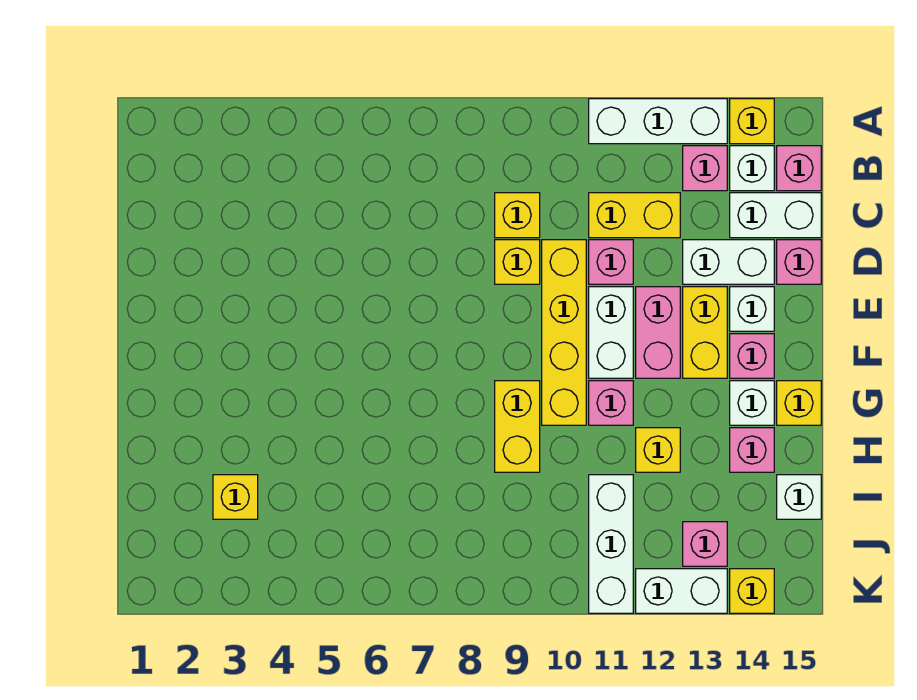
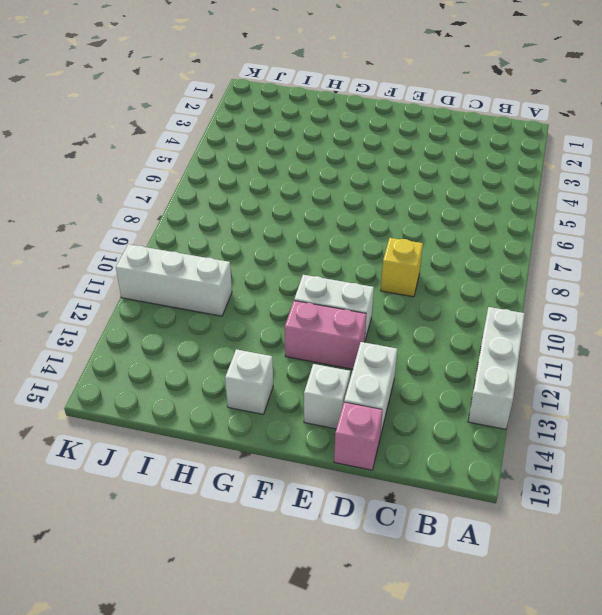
none -> yellow 1x1 brick [730,99,774,144]
none -> pink 1x1 brick [683,146,727,191]
none -> white 1x1 brick [730,146,774,191]
none -> pink 1x1 brick [777,146,821,191]

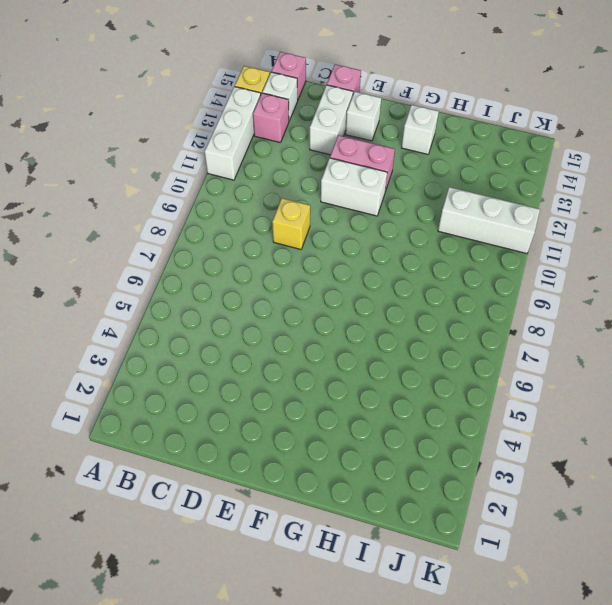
none -> yellow 1x1 brick [495,193,540,238]
none -> yellow 1x2 brick [589,193,680,238]
none -> white 1x2 brick [730,193,821,238]
none -> yellow 1x4 brick [542,240,586,425]

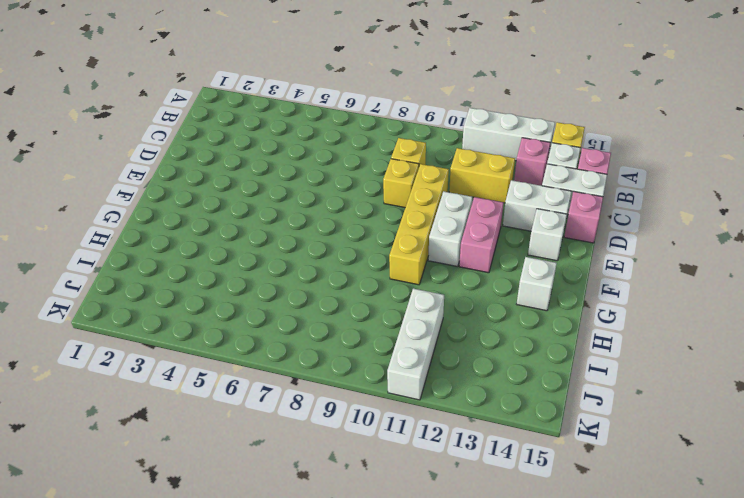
none -> pink 1x1 brick [589,240,633,284]
none -> yellow 1x2 brick [683,287,727,378]
none -> pink 1x1 brick [730,334,774,378]
none -> yellow 1x2 brick [495,381,540,472]

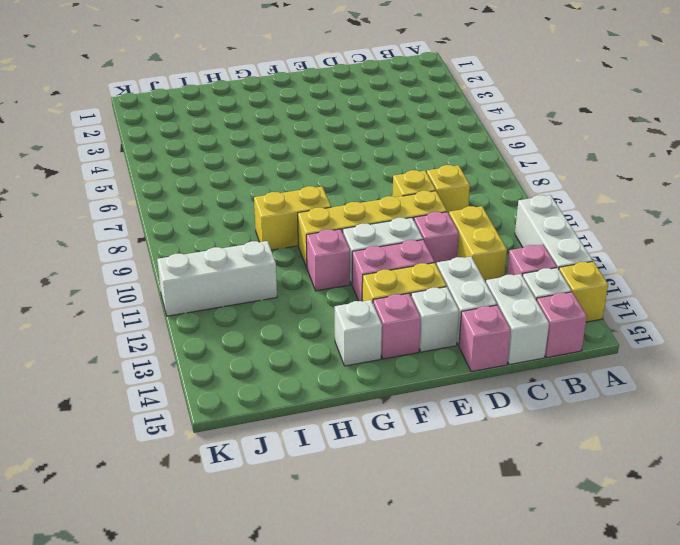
none -> yellow 1x1 brick [777,381,821,425]
none -> yellow 1x1 brick [636,428,680,472]
none -> pink 1x1 brick [730,428,774,472]
none -> yellow 1x1 brick [213,475,258,519]

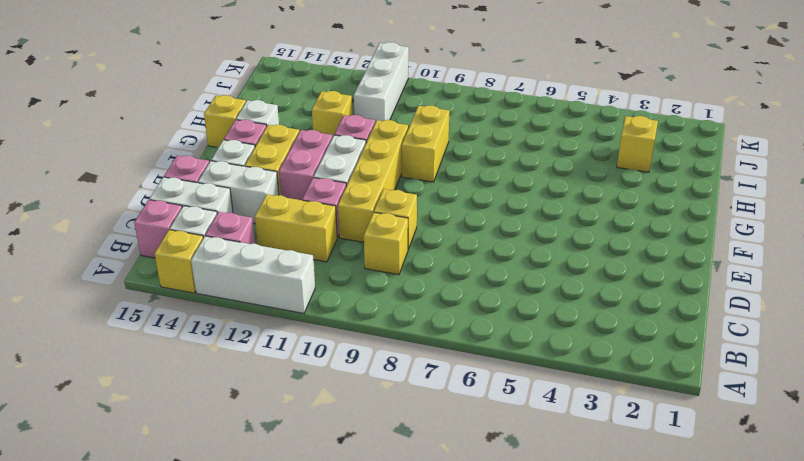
none -> pink 1x1 brick [730,428,774,472]
none -> white 1x1 brick [777,475,821,519]
none -> pink 1x1 brick [683,522,727,566]
none -> white 1x2 brick [636,569,727,613]

